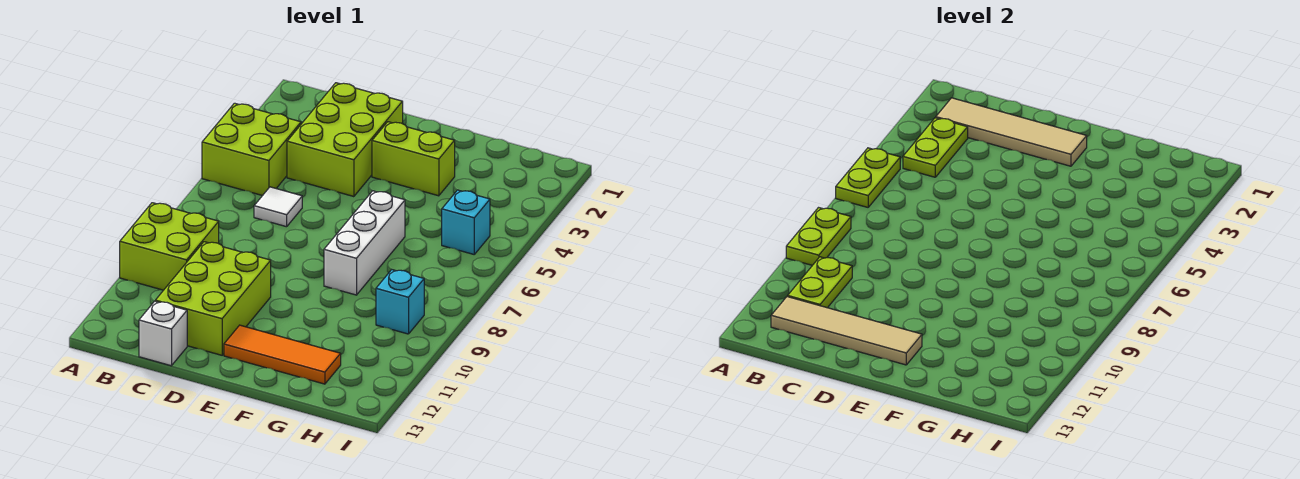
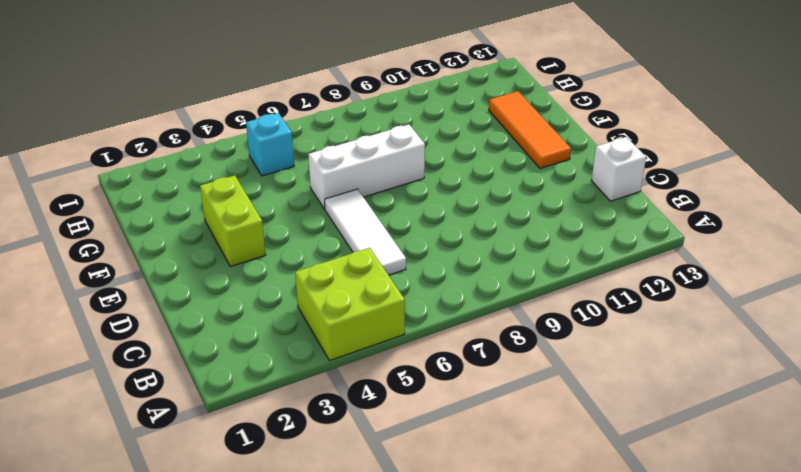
white 1x3 tile [325,189,406,275] -> white 1x1 tile [254,187,302,227]
none -> lime 2x2 brick [120,203,219,290]
none -> lime 2x3 brick [287,83,403,197]
none -> lime 2x3 brick [155,242,271,355]

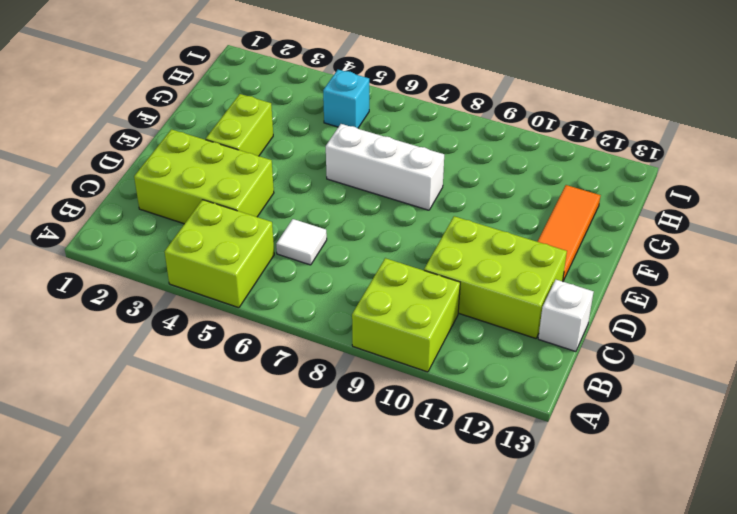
none -> cyan 1x1 brick [376,270,424,334]
none -> lime 1x2 plate [836,148,900,207]
none -> lime 1x2 plate [786,208,851,265]

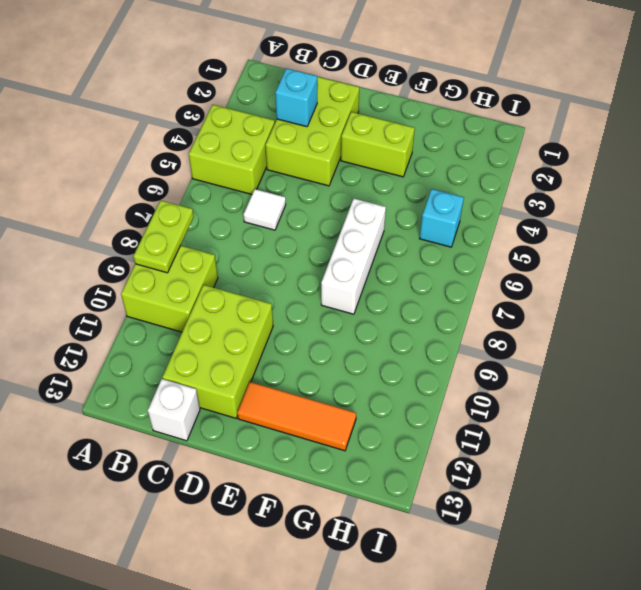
cyan 1x1 brick [275,68,317,127] -> cyan 1x1 brick moved to [376,270,424,334]
none -> lime 1x2 plate [836,148,900,207]
none -> tan 1x4 tile [935,98,1087,166]
none -> lime 1x2 plate [903,118,968,177]

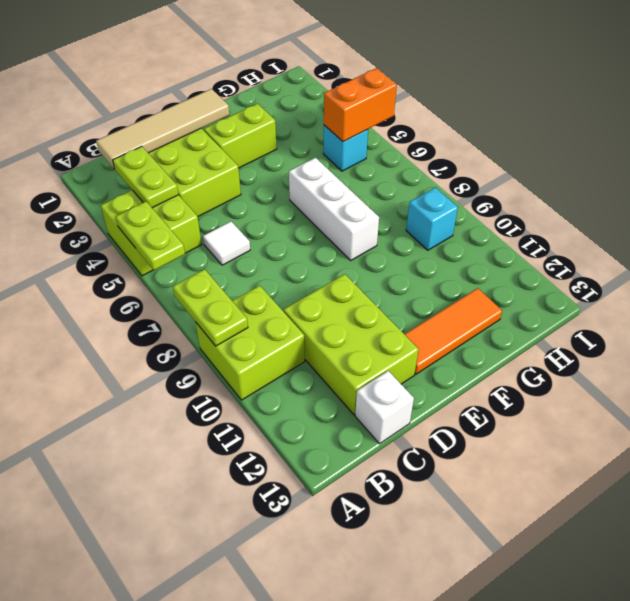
orange 1x2 brick [324,68,397,142] -> none
none -> lime 1x2 plate [788,257,852,308]
none -> tan 1x4 tile [771,297,922,365]

